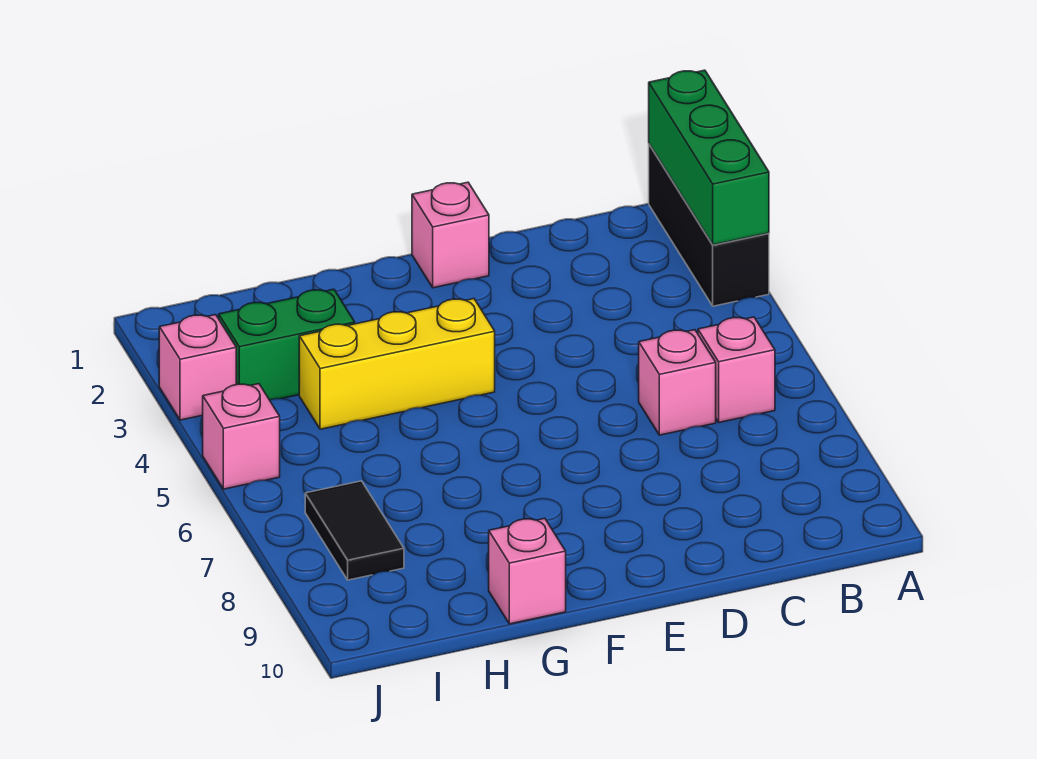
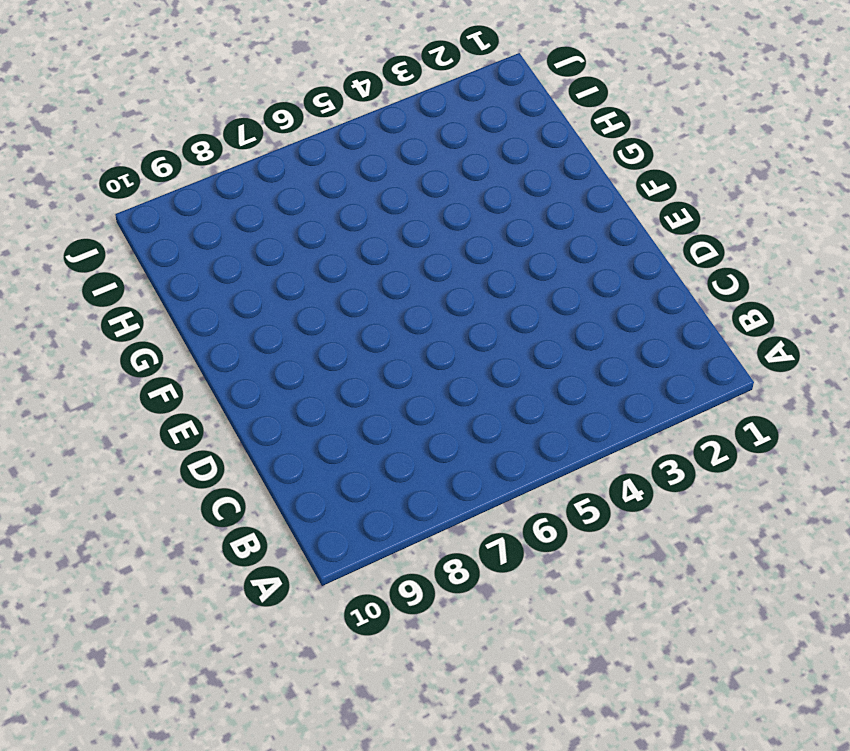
none -> black 1x3 brick [649,144,769,306]
none -> pink 1x1 brick [698,317,775,422]

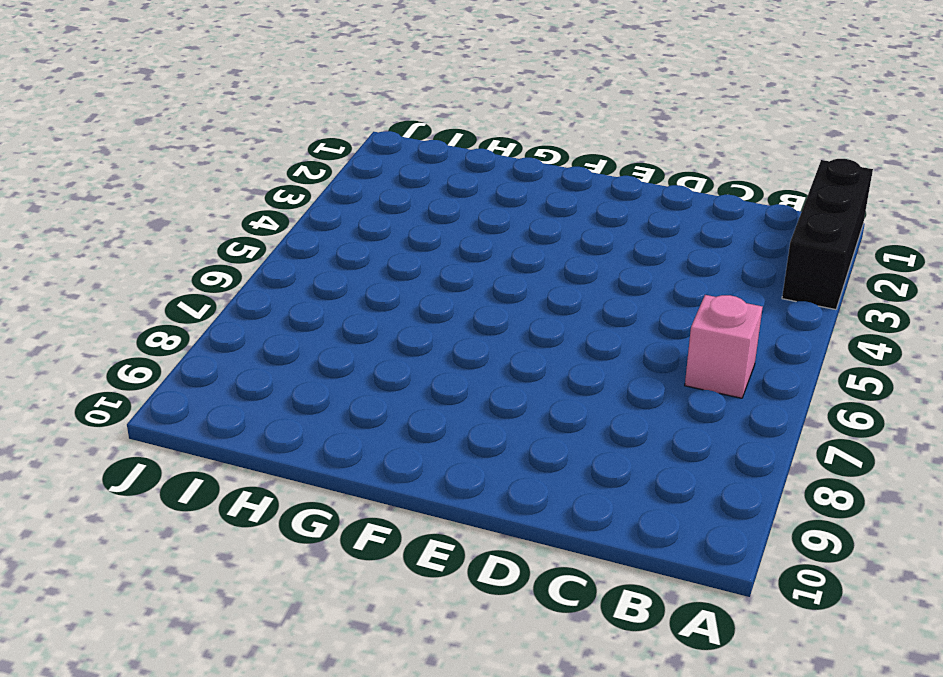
none -> pink 1x1 brick [639,330,716,435]
none -> pink 1x1 brick [412,182,489,288]

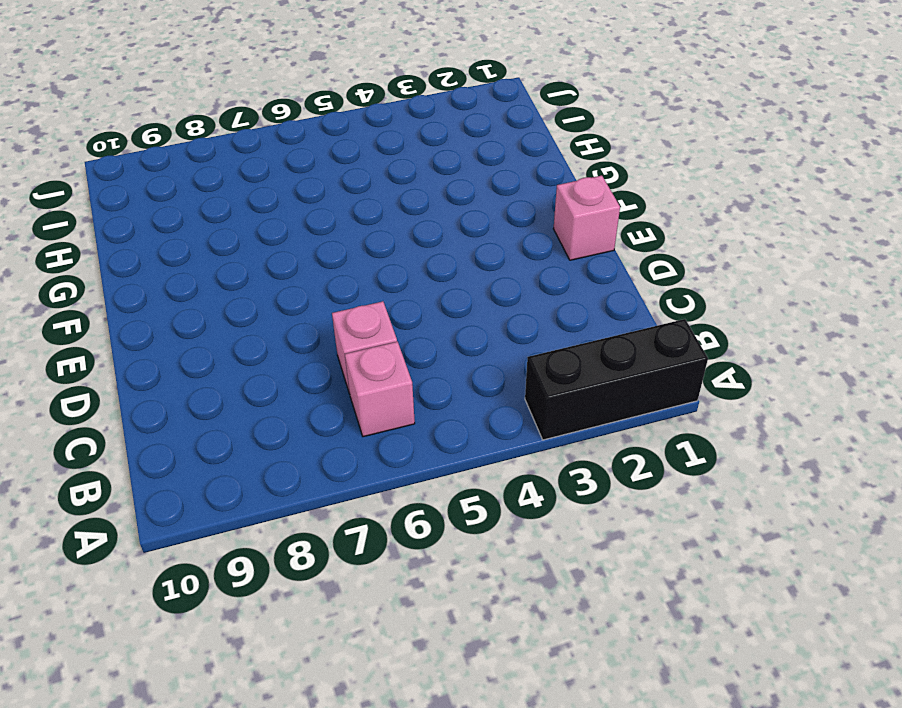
none -> yellow 1x3 brick [299,299,495,429]
none -> pink 1x1 brick [489,518,566,624]

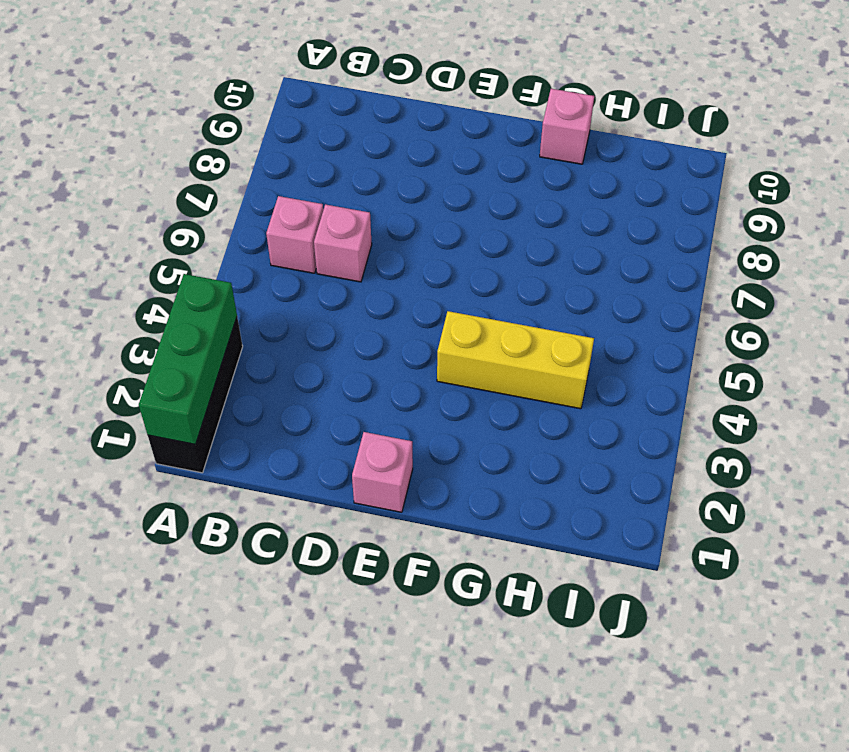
none -> green 1x2 brick [219,289,355,400]
none -> black 1x2 tile [305,481,404,580]

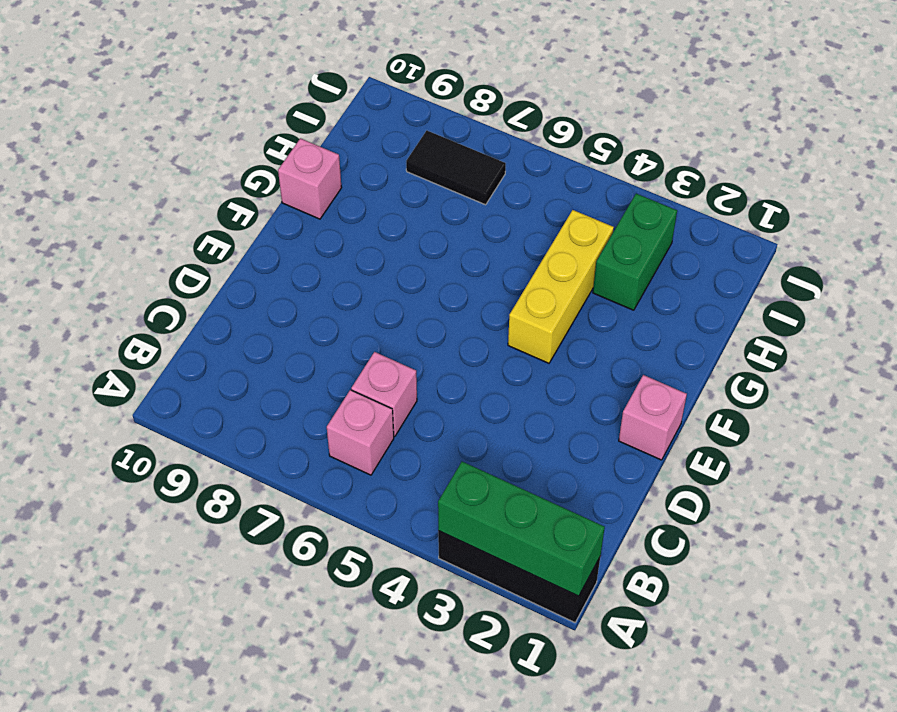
none -> pink 1x1 brick [159,315,236,420]
none -> pink 1x1 brick [203,384,280,489]

